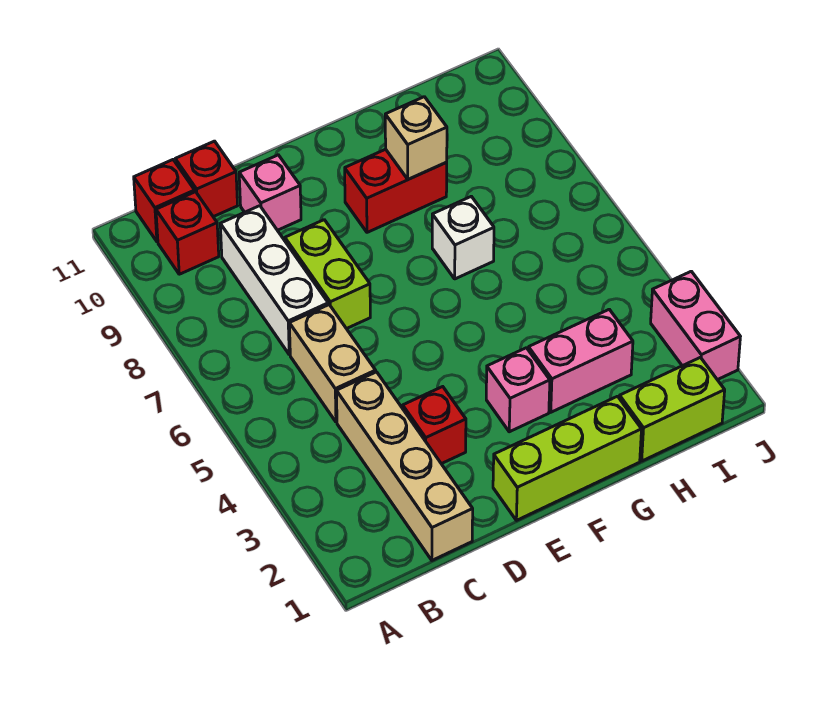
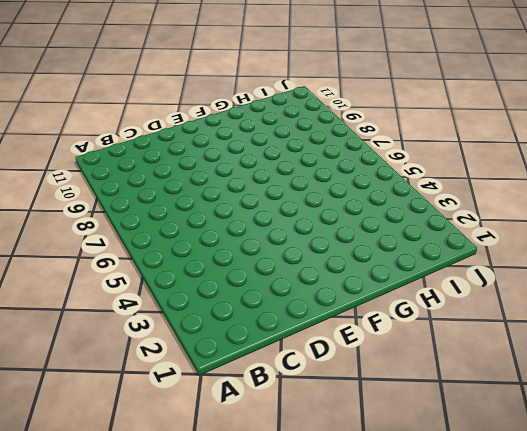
none -> red 1x1 brick [156,192,219,274]
none -> red 1x1 brick [134,160,195,242]
none -> tan 1x4 brick [336,372,473,560]

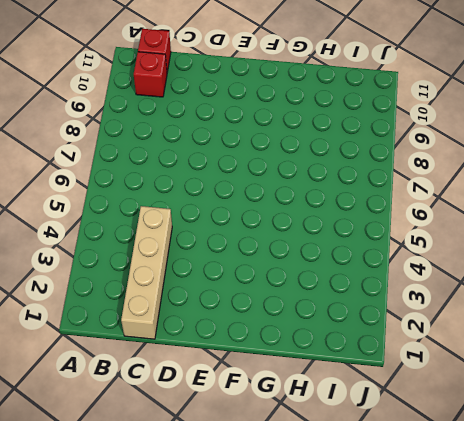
none -> tan 1x2 brick [289,305,376,422]
none -> white 1x3 brick [220,206,328,355]
none -> red 1x1 brick [175,141,237,217]

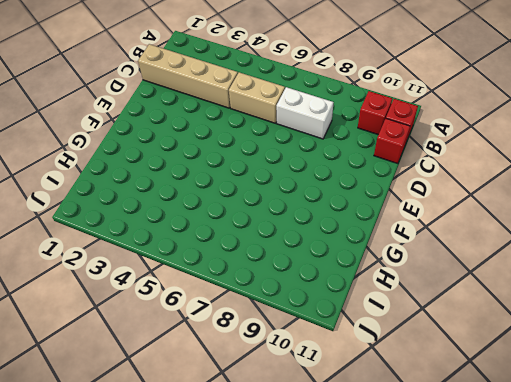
white 1x2 brick [276,87,334,139] -> white 1x3 brick [220,206,328,355]
none -> red 1x1 brick [403,387,466,464]
none -> lime 1x2 brick [285,220,370,329]
none -> pink 1x1 brick [239,155,301,230]

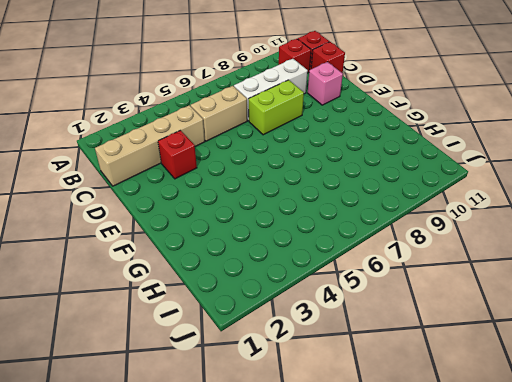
none -> lime 1x3 brick [493,396,642,520]
none -> pink 1x1 brick [486,348,550,432]
none -> red 1x2 brick [345,149,447,232]

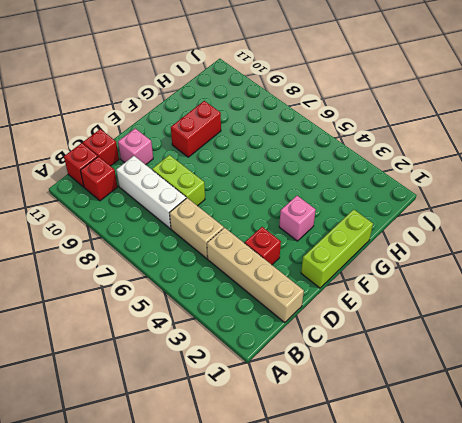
none -> pink 1x2 brick [528,309,633,412]
none -> white 1x1 brick [432,196,494,279]
none -> lime 1x2 brick [619,357,725,461]

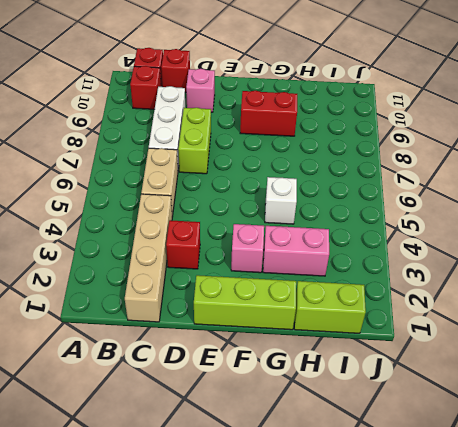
white 1x1 brick [265,177,297,224] -> white 1x1 brick moved to [432,196,494,279]
none -> pink 1x2 brick [651,271,740,380]
none -> tan 1x1 brick [385,97,447,179]

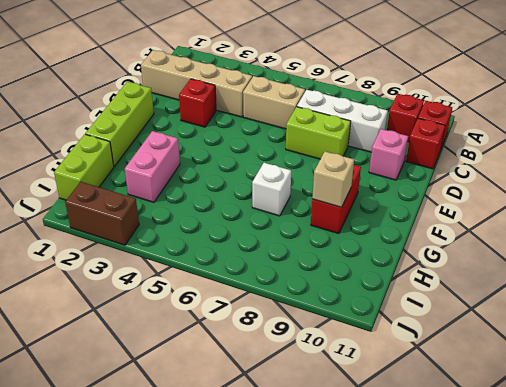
brown 1x2 brick [65,182,139,245] -> pink 1x2 brick [651,271,740,380]
none -> pink 1x1 brick [486,348,550,432]

